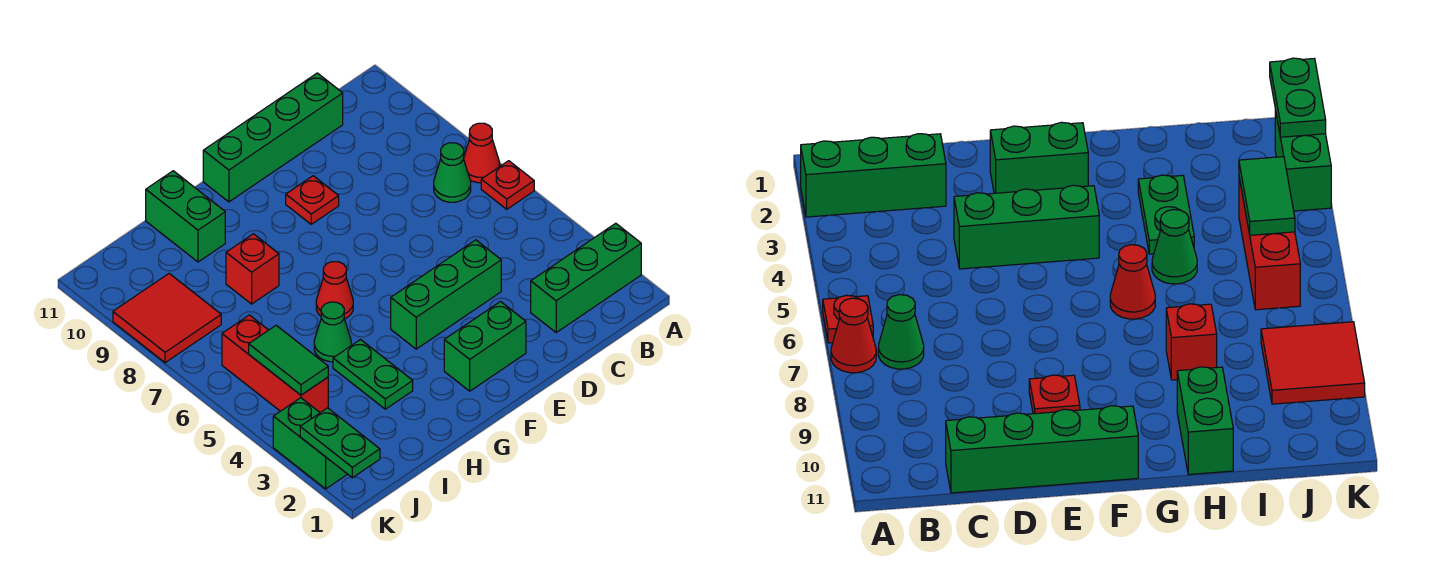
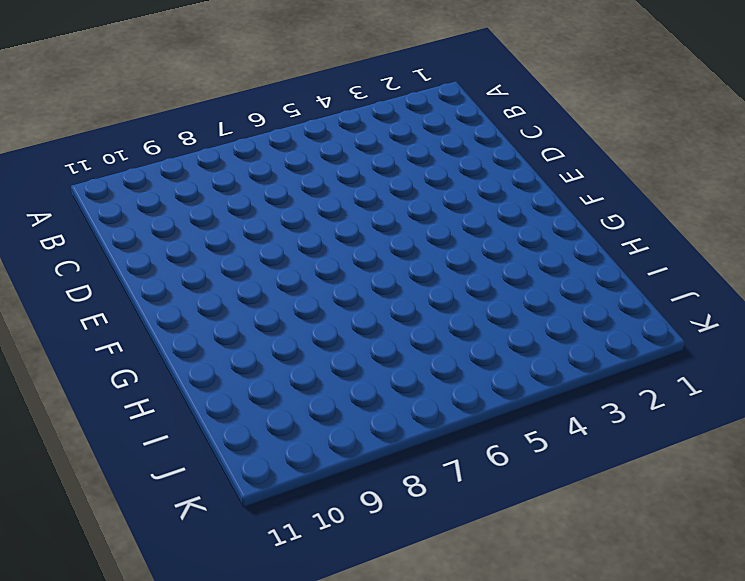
none -> green 1x3 brick [531,223,641,332]
none -> red 1x1 plate [481,161,534,209]
none -> red 1x1 cone [464,123,500,183]

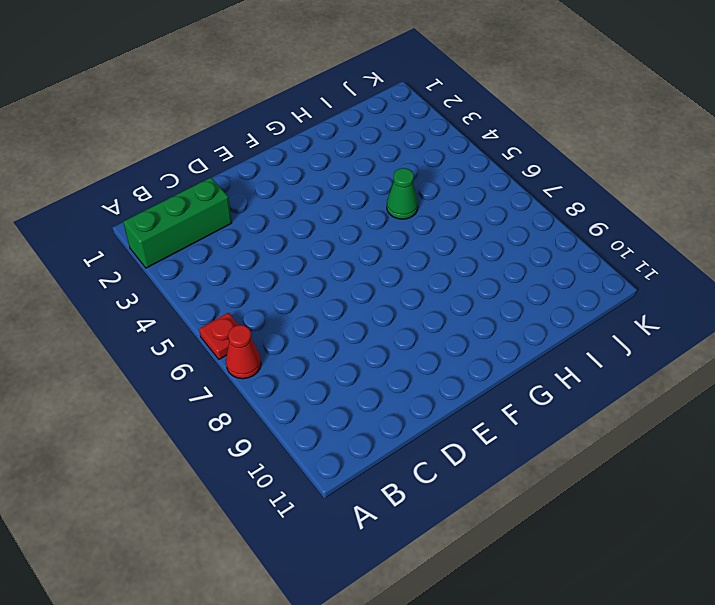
none -> green 1x1 cone [434,143,471,202]
none -> green 1x4 brick [203,73,343,202]
none -> green 1x3 brick [391,240,501,349]

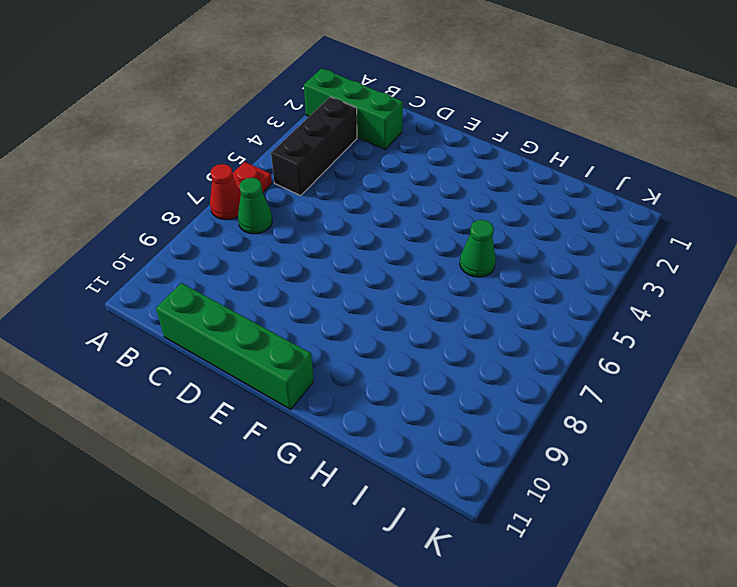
black 1x3 brick [271,97,357,195] -> none
none -> green 1x3 brick [391,240,501,349]
none -> green 1x2 brick [444,302,526,391]
none -> red 1x1 plate [286,176,339,224]

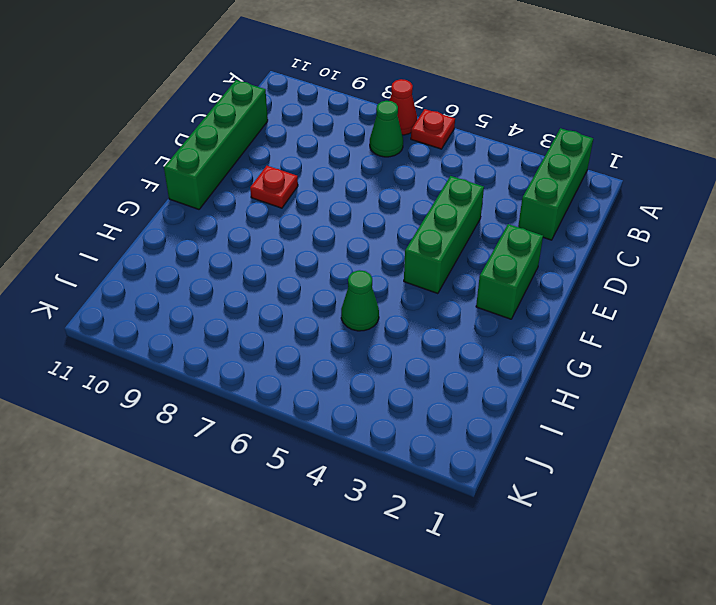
none -> red 1x1 cone [316,262,353,319]
none -> green 1x2 plate [333,340,413,409]
none -> red 1x1 brick [226,234,279,304]

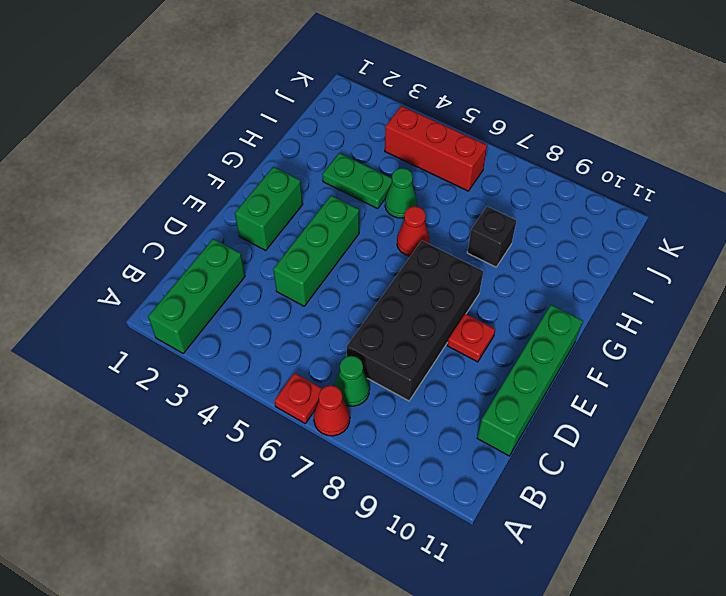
black 2x4 brick [347,241,483,401] -> none
black 1x1 brick [467,207,516,267] -> red 1x1 brick [226,234,279,304]
none -> green 1x2 brick [146,171,225,262]
none -> red 2x2 tile [113,274,221,363]
none -> green 1x2 brick [273,398,347,489]

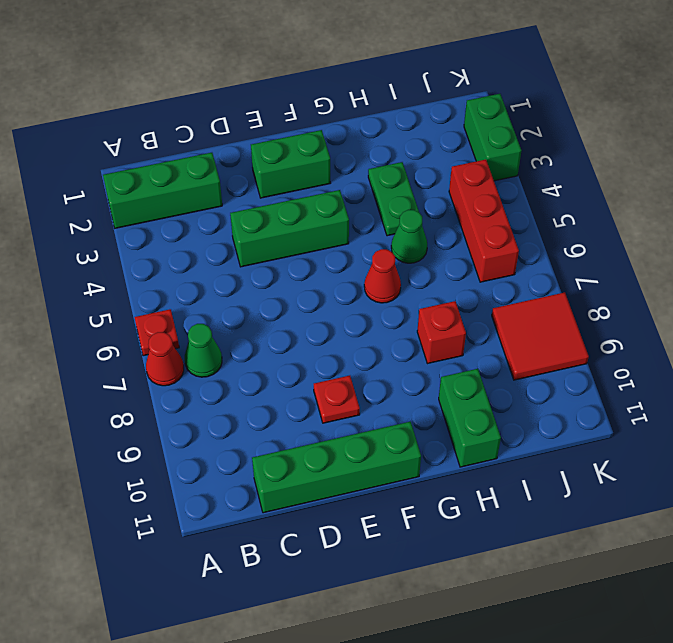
none -> green 1x2 tile [249,325,328,395]
none -> green 1x2 plate [300,408,380,478]

